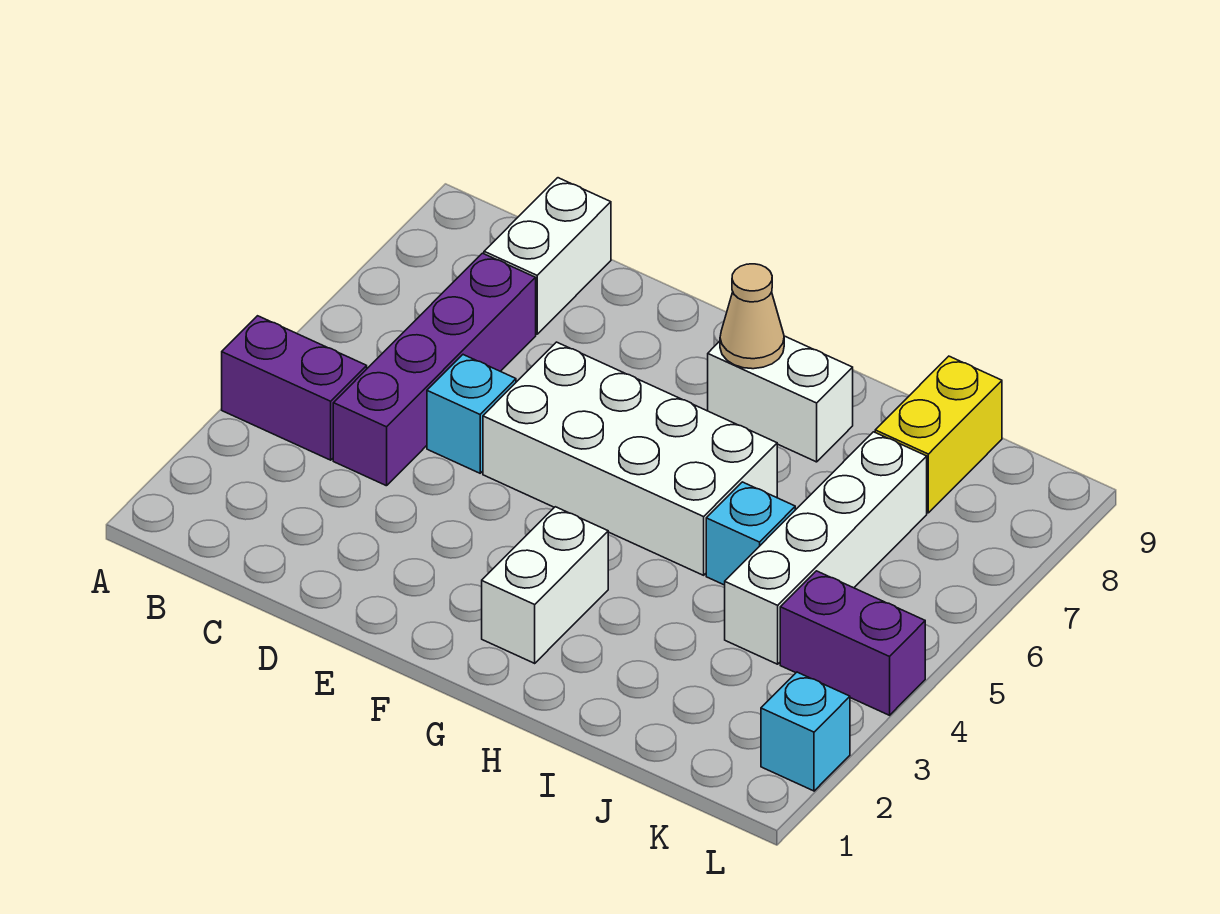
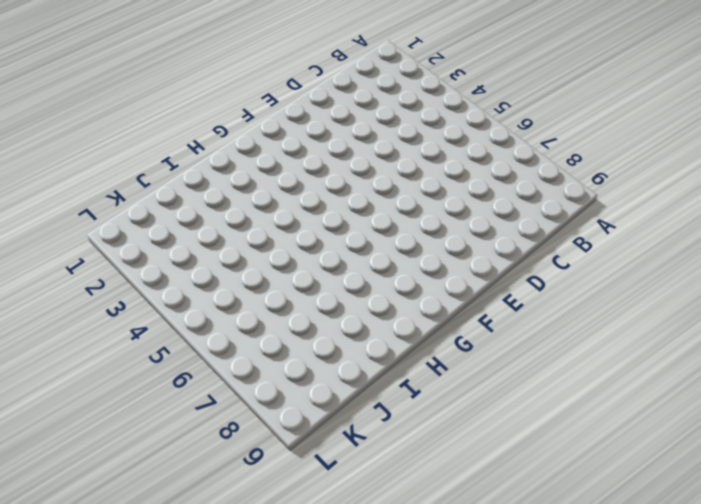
none -> purple 1x2 brick [222,316,367,460]
none -> purple 1x4 brick [333,253,536,486]
none -> white 1x2 brick [484,178,611,334]

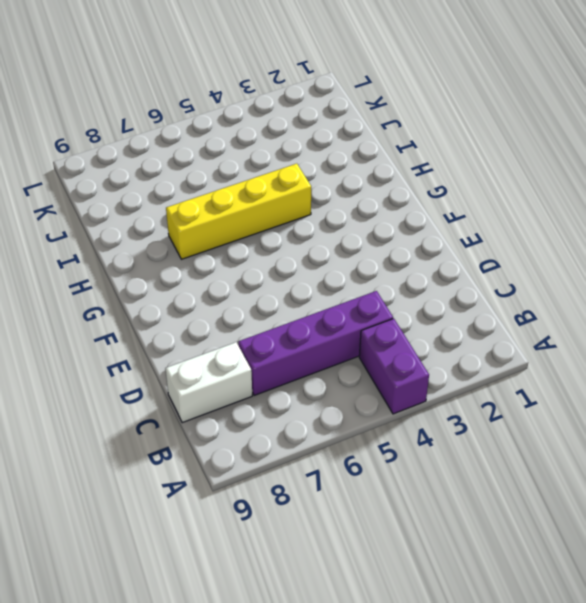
yellow 1x4 brick [166,164,311,259] -> white 2x4 brick [483,342,777,575]
none -> cyan 1x1 brick [427,355,516,473]
none -> white 1x2 brick [482,507,608,663]
none -> white 1x2 brick [708,336,853,462]

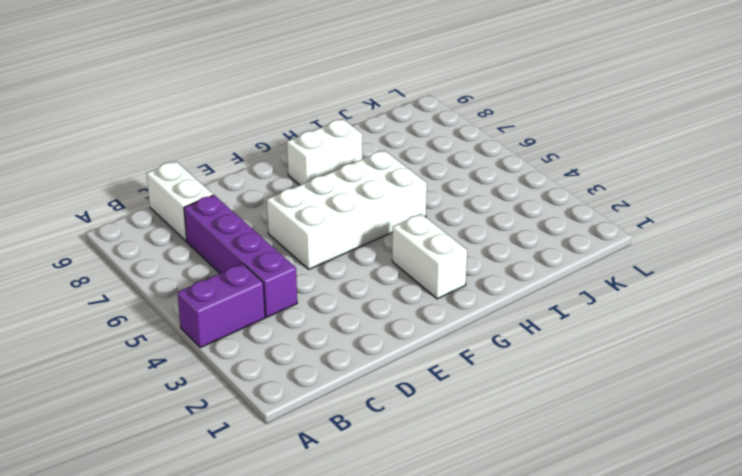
none -> cyan 1x1 brick [427,355,516,473]
none -> cyan 1x1 brick [706,482,795,585]
none -> white 1x4 brick [725,432,927,664]

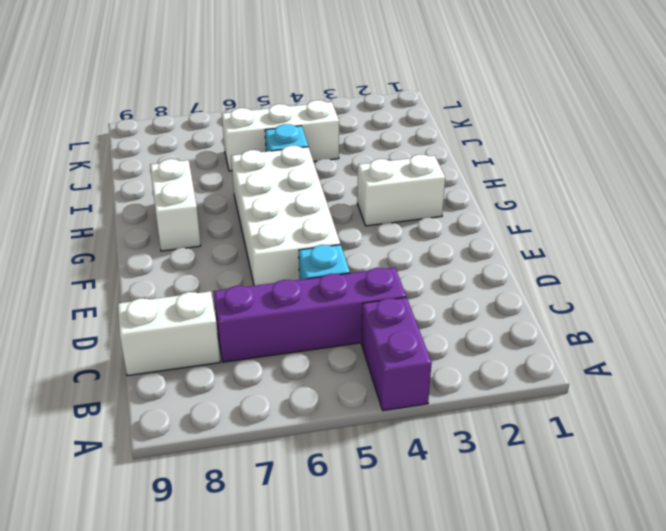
white 1x3 brick [222,100,339,171] -> white 1x4 brick [725,432,927,664]
none -> yellow 1x2 brick [875,356,1002,513]
none -> purple 1x2 brick [780,571,925,715]
none -> cyan 1x1 brick [761,672,850,791]

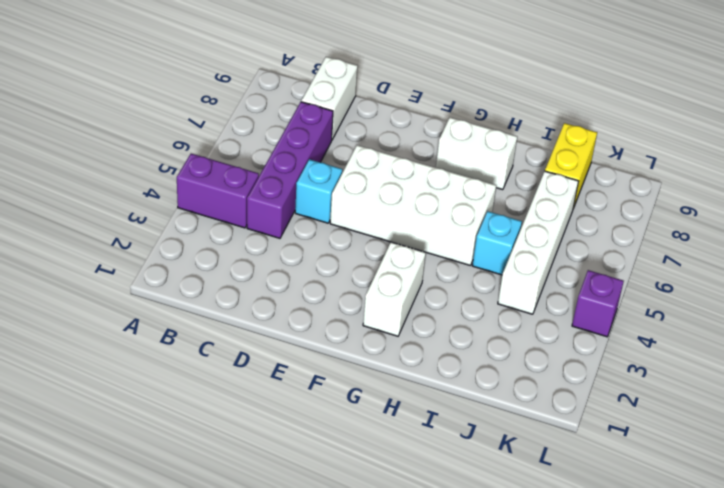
purple 1x1 brick [572,270,624,337] -> purple 1x2 brick [780,571,925,715]
none -> cyan 1x1 brick [761,672,850,791]
none -> tan 1x1 cone [720,264,784,369]

